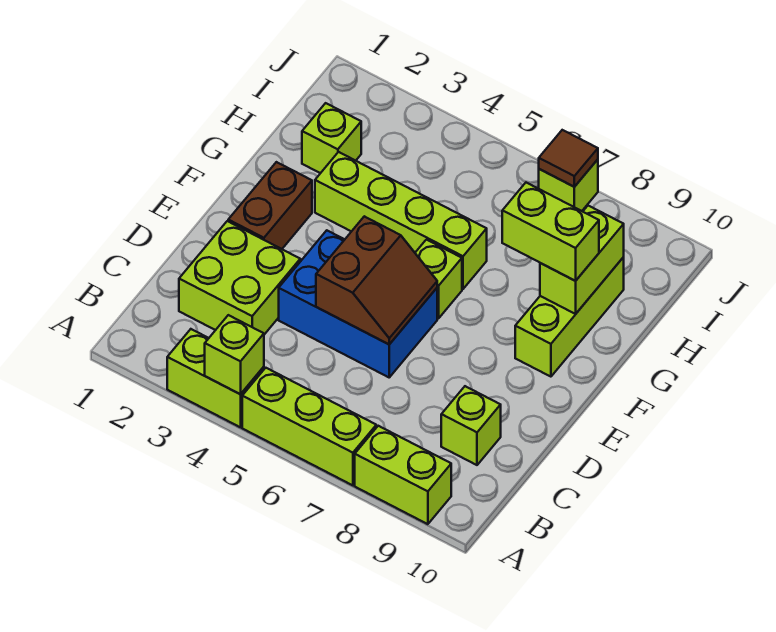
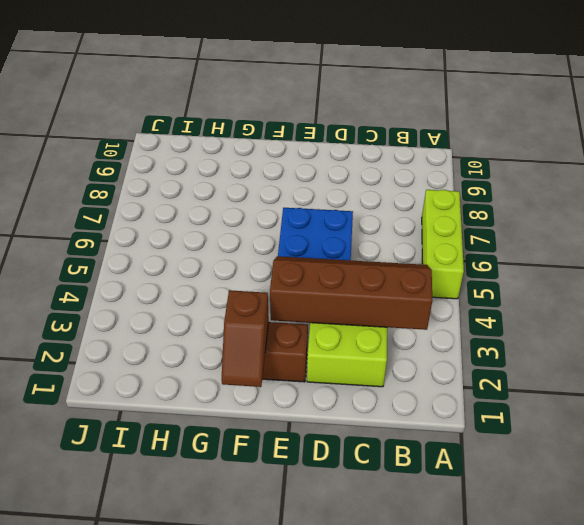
brown 2x4 slope [270,256,432,330] -> none
brown 1x2 slope [222,290,269,387] -> none
none -> lime 1x2 brick [167,329,264,427]
none -> lime 1x2 brick [355,426,451,524]
none -> lime 1x1 brick [441,386,501,465]

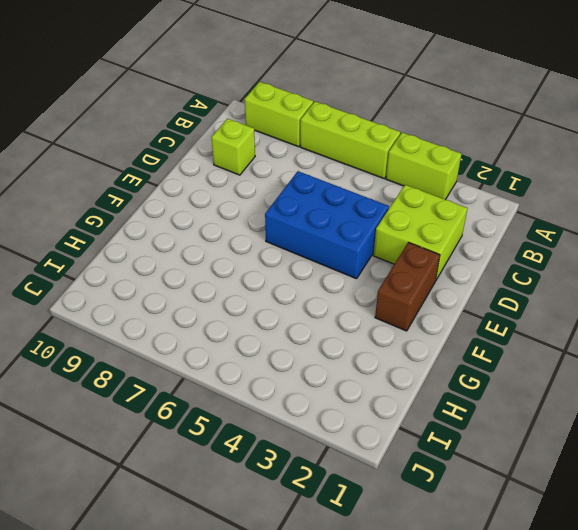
none -> lime 1x1 brick [415,240,462,319]
none -> lime 1x3 brick [515,257,624,377]
none -> lime 1x4 brick [315,152,487,289]

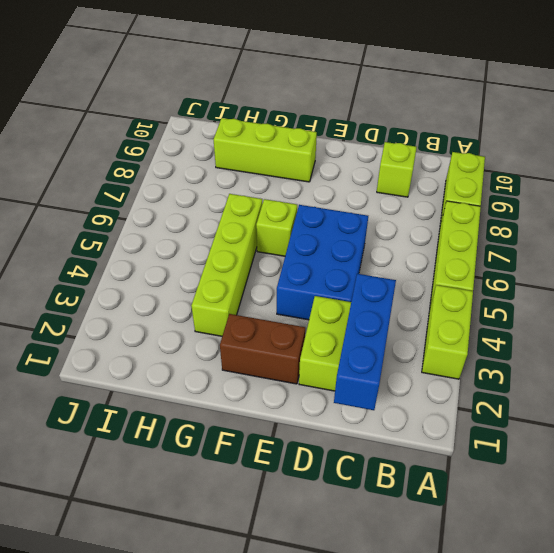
blue 1x3 brick [334,274,396,410] -> none
none -> lime 1x1 brick [302,103,361,173]
none -> lime 1x1 brick [539,159,598,211]
none -> lime 1x1 brick [205,315,264,394]

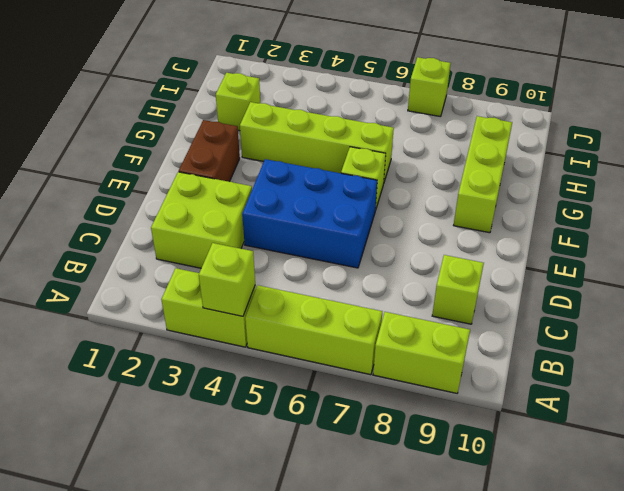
none -> brown 2x2 slope [316,216,437,344]
none -> lime 1x2 brick [540,206,624,314]
none -> brown 1x1 tile [539,130,598,187]

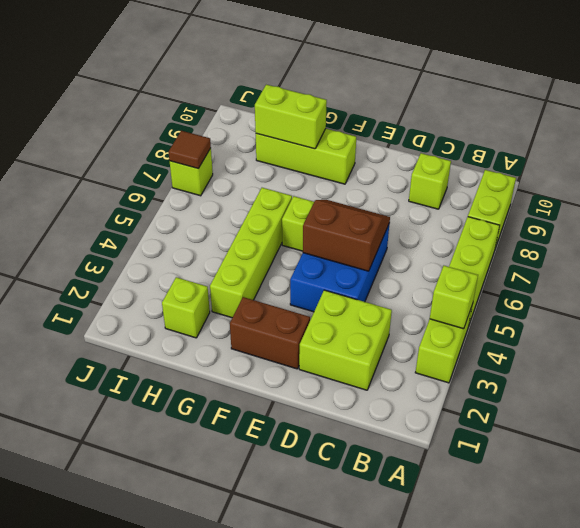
none -> lime 1x2 brick [502,183,599,281]

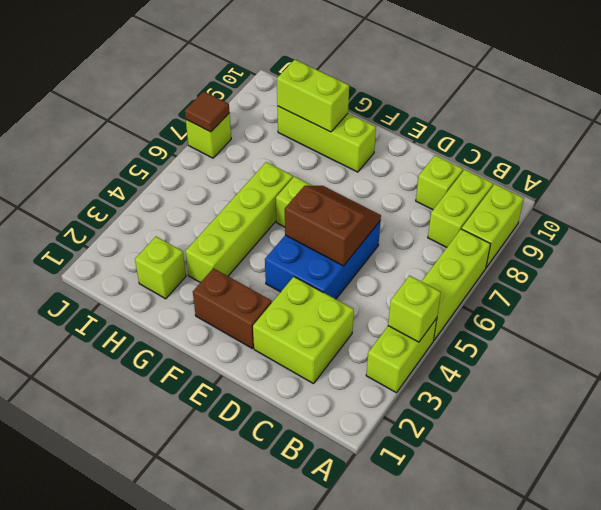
lime 1x2 brick [428,170,493,247] -> lime 1x2 brick moved to [502,183,599,281]

